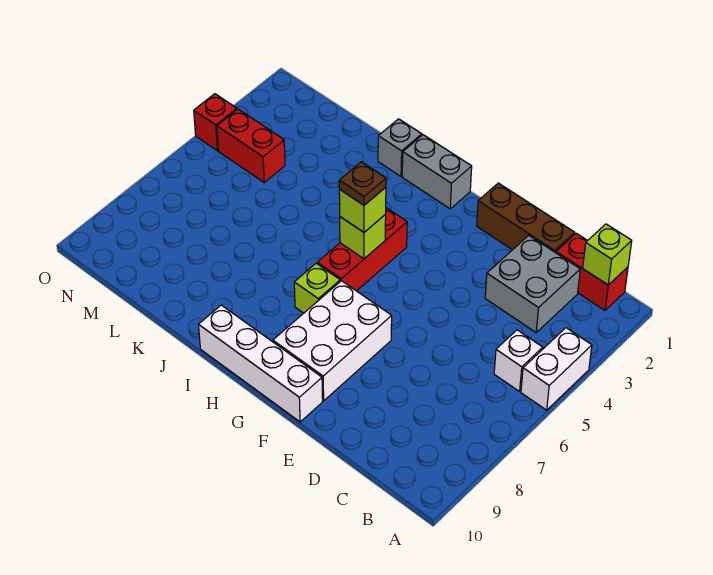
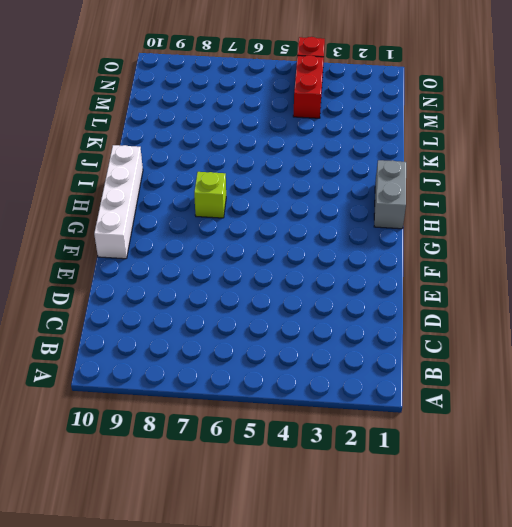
none -> white 1x2 brick [521,328,592,410]
none -> red 1x2 brick [556,233,628,310]
none -> white 1x1 brick [494,330,543,392]

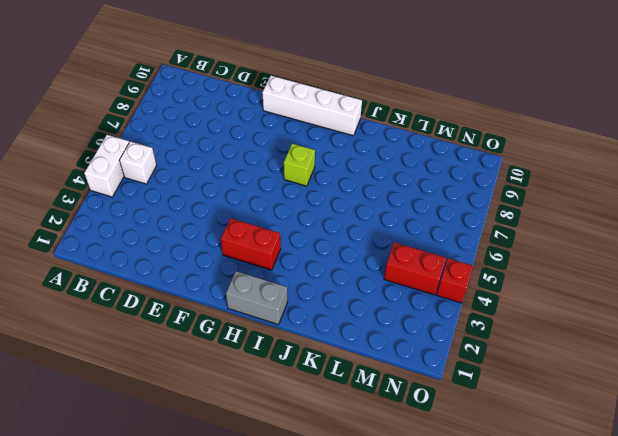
red 1x2 brick [221,218,281,270] -> red 1x2 brick moved to [556,233,628,310]
none -> grey 2x2 brick [485,235,580,332]
none -> brown 1x3 brick [477,183,575,253]
none -> white 2x3 brick [273,281,392,401]

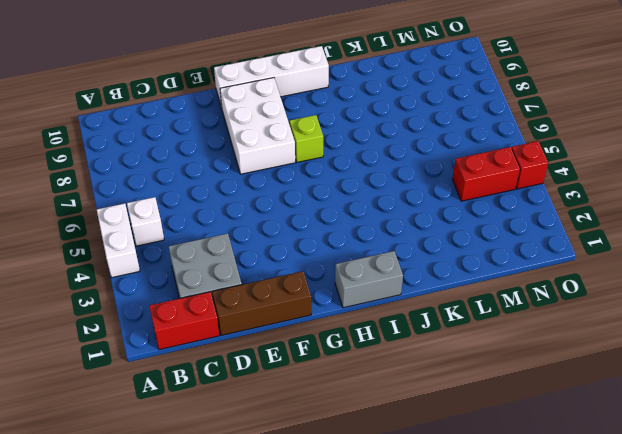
none -> red 1x3 brick [317,208,407,291]
none -> grey 1x1 brick [378,119,422,176]
none -> lime 1x1 brick [583,224,632,285]

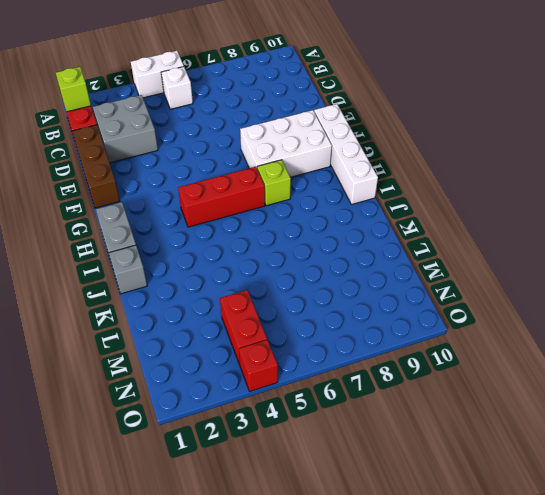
none -> lime 1x1 brick [340,215,386,259]
none -> lime 1x1 brick [339,187,386,232]
none -> brown 1x1 plate [339,162,386,205]

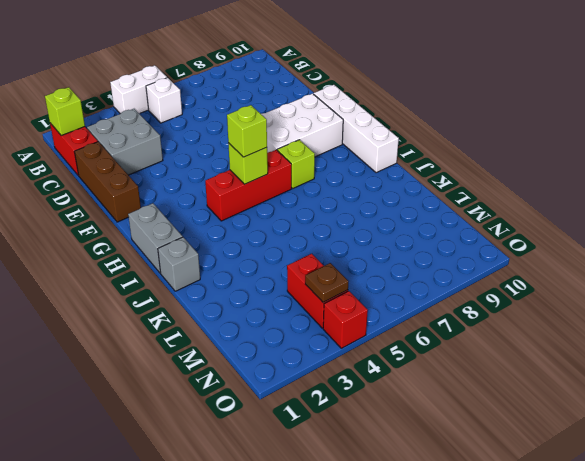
brown 1x1 plate [305,263,349,302] -> brown 1x1 plate moved to [339,162,386,205]

